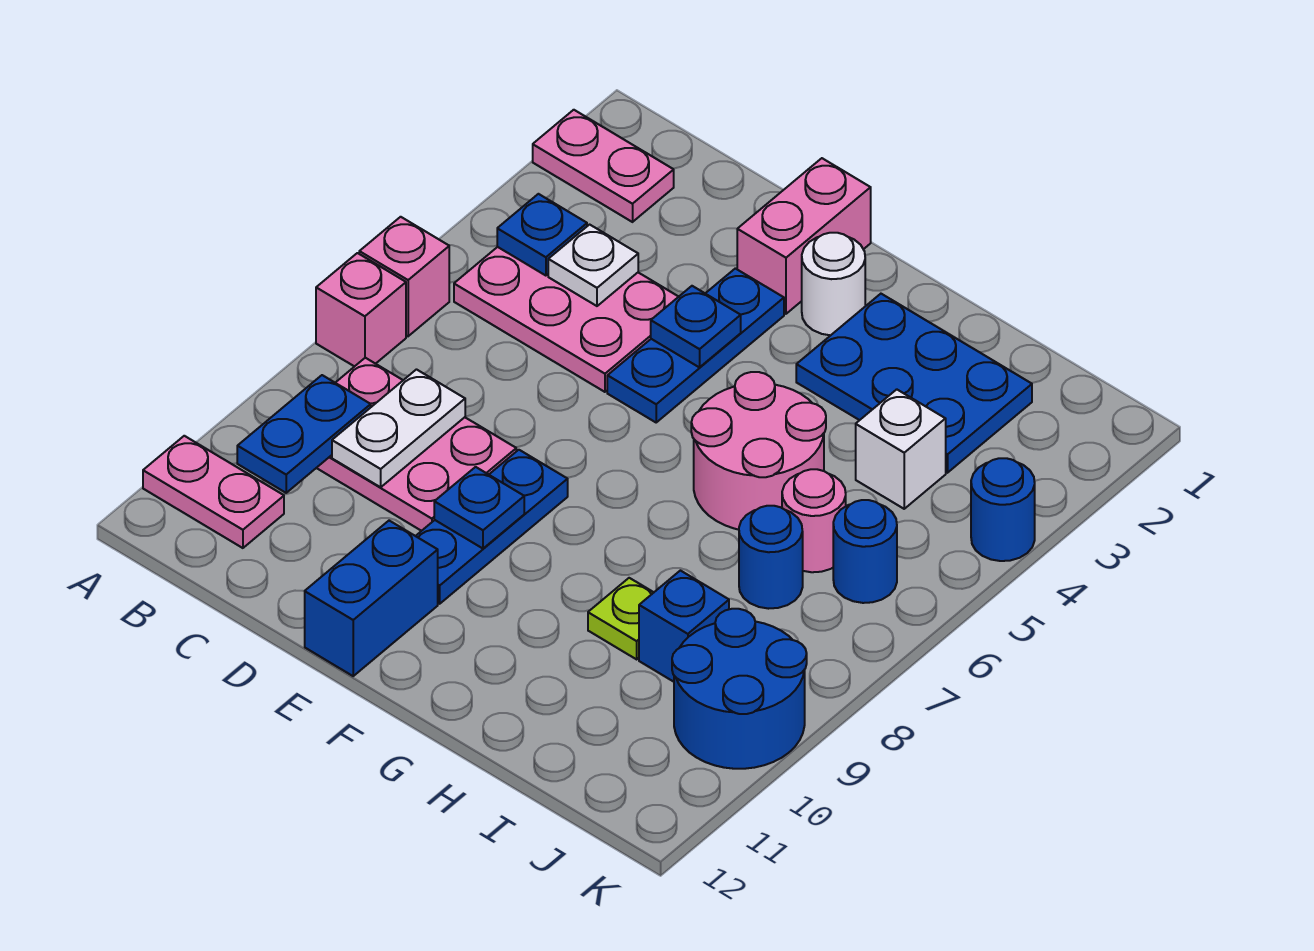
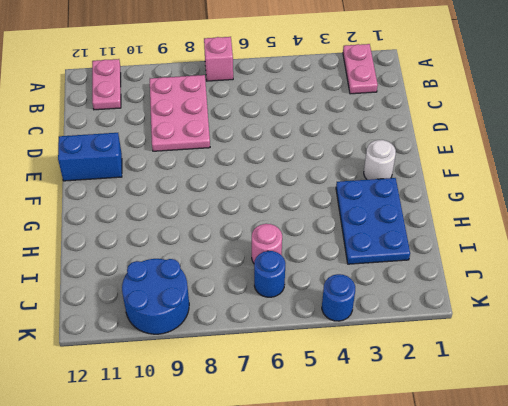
none -> pink 1x1 brick [359,217,449,336]
none -> pink 2x3 plate [454,247,678,392]
none -> pink 1x2 brick [737,158,871,314]

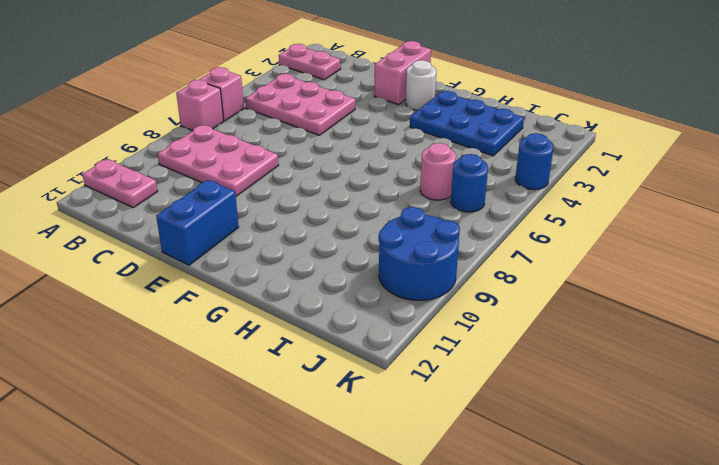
none -> blue 1x3 plate [607,268,784,422]
none -> blue 1x3 plate [416,450,568,604]
none -> pink 2x2 round brick [691,372,826,530]

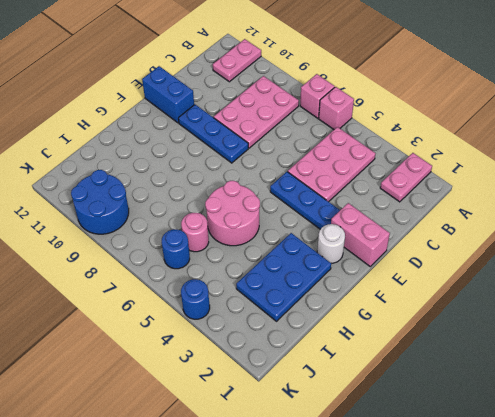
none -> lime 1x1 plate [588,578,654,659]
none -> white 1x1 brick [856,389,946,509]
none -> blue 1x1 round brick [739,506,803,609]

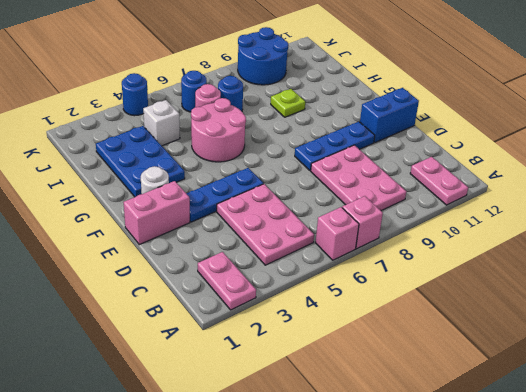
none -> blue 1x1 brick [639,571,729,682]
none -> blue 1x1 plate [497,194,587,276]
none -> blue 1x2 plate [237,375,371,493]

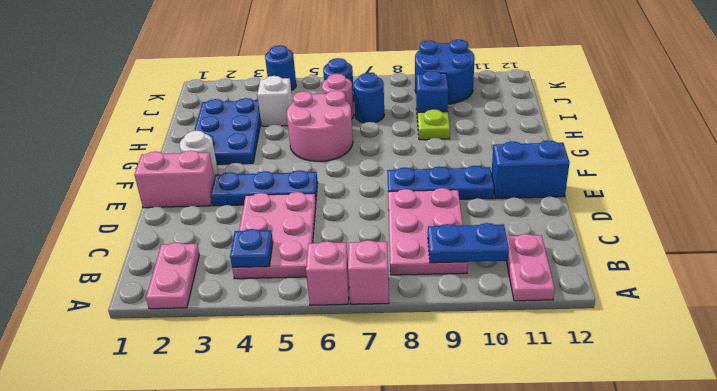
none -> white 1x1 plate [548,225,638,306]
none -> white 1x2 plate [332,370,465,487]
none -> blue 1x1 plate [651,286,741,367]

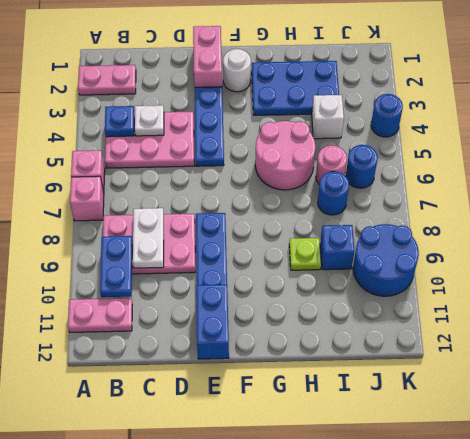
none -> blue 1x1 plate [651,286,741,367]
none -> blue 1x1 plate [434,467,524,548]

